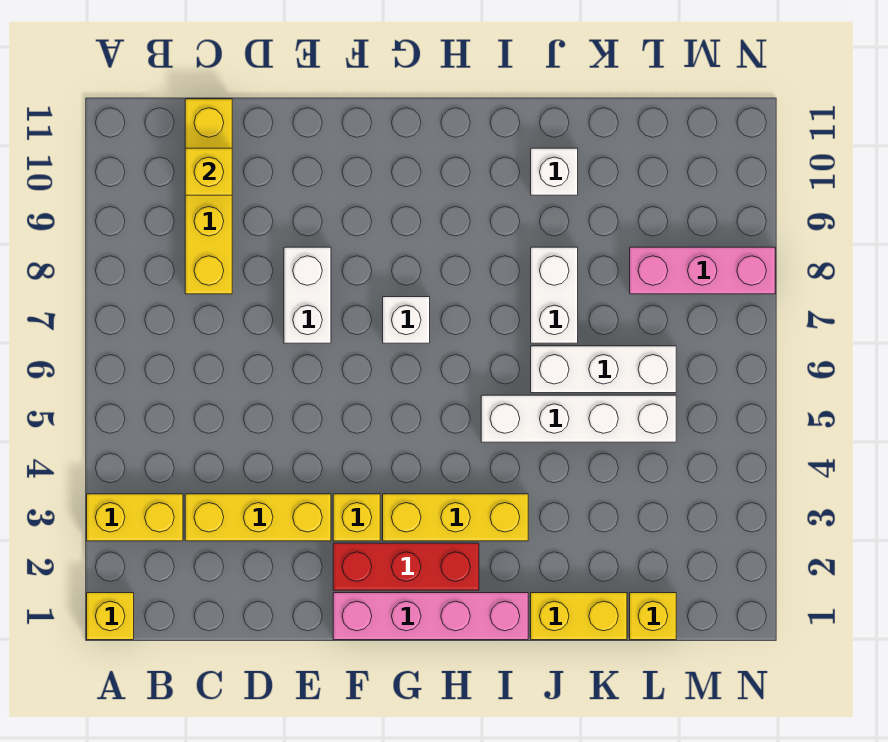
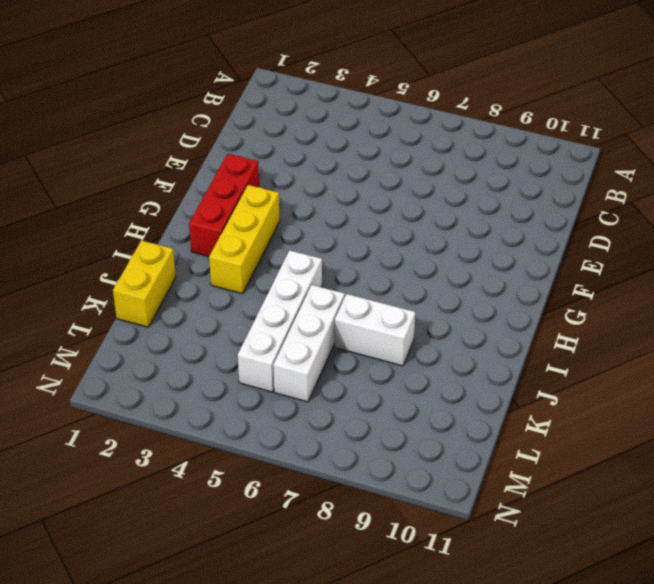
none -> yellow 1x1 brick [87,593,134,640]
none -> yellow 1x2 brick [87,494,183,541]
none -> yellow 1x3 brick [185,494,331,541]

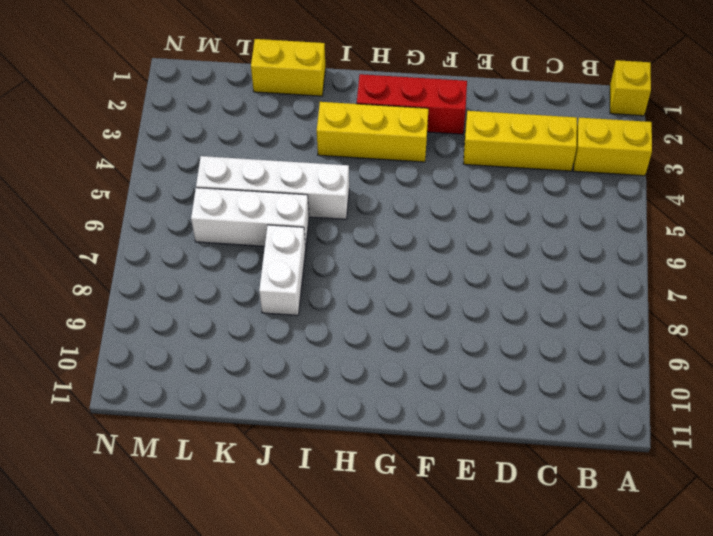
none -> yellow 1x4 brick [185,99,232,294]
none -> white 1x2 brick [284,247,331,343]
none -> pink 1x4 brick [333,593,528,640]

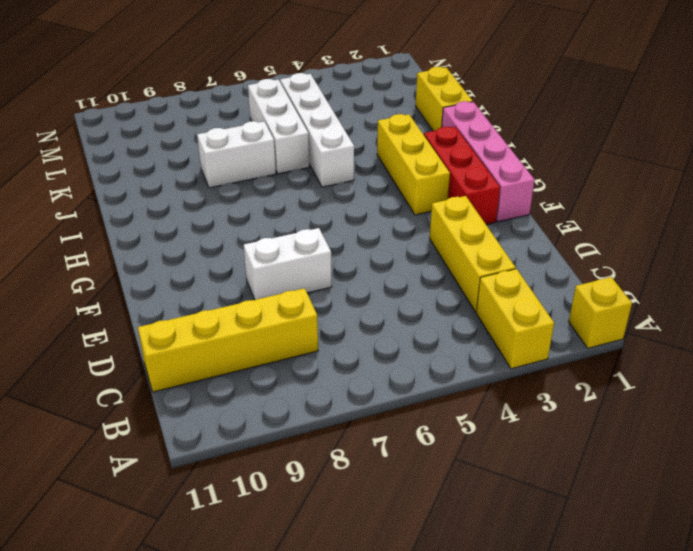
none -> yellow 1x1 brick [333,494,380,541]
none -> white 1x1 brick [383,297,430,343]
none -> white 1x1 brick [531,148,578,195]

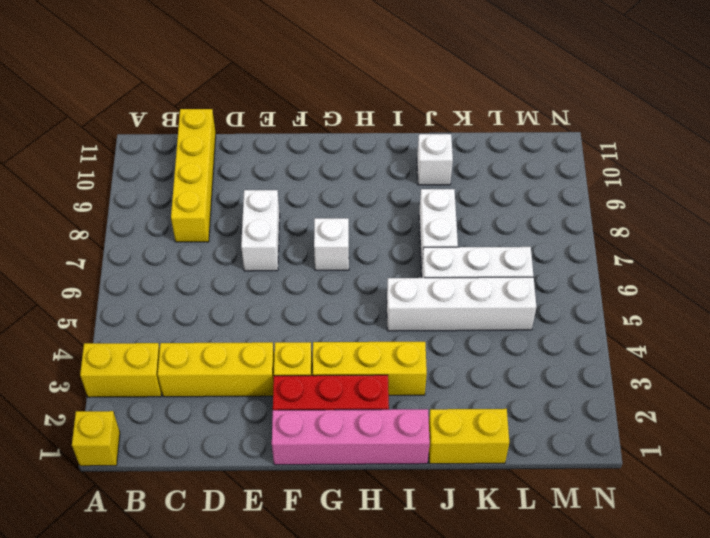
none -> yellow 1x1 brick [630,593,676,640]
none -> pink 1x3 brick [630,247,775,294]
none -> yellow 1x1 brick [185,148,232,195]

